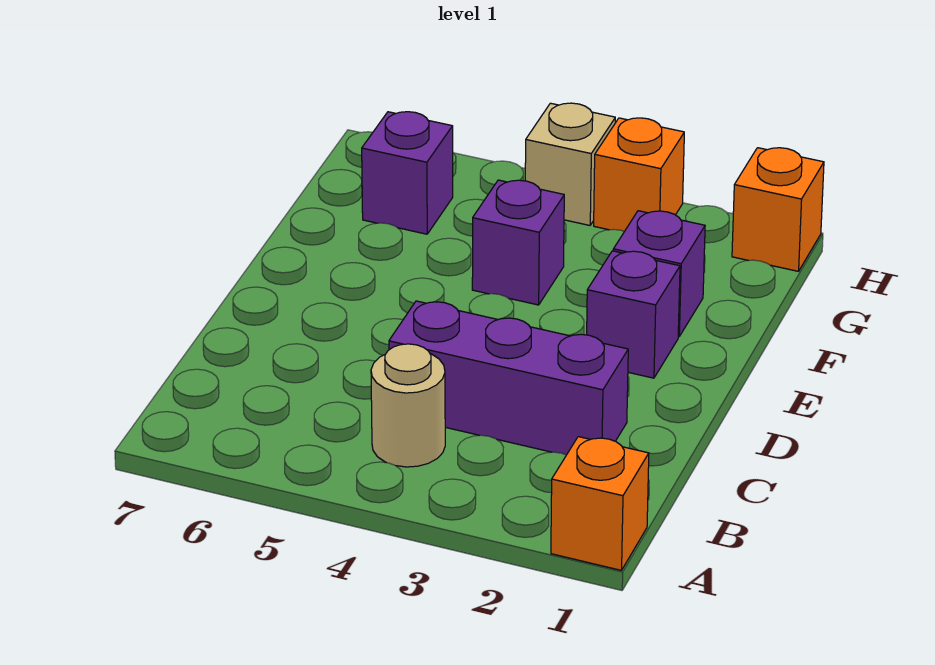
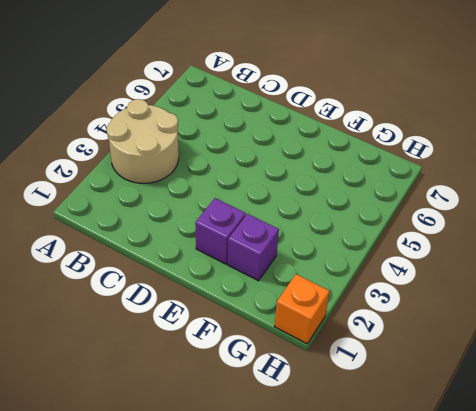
tan 2x2 round brick [106,99,179,183] -> tan 1x1 round brick [371,344,445,467]
none -> orange 1x1 brick [551,437,649,570]
none -> purple 1x3 brick [389,301,628,455]

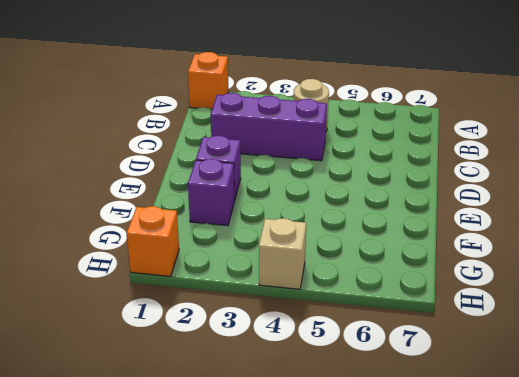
none -> purple 1x1 brick [472,180,564,305]
none -> purple 1x1 brick [362,112,453,234]

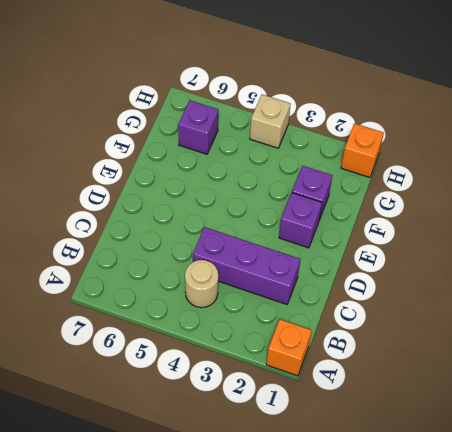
none -> purple 1x1 brick [472,180,564,305]
none -> orange 1x1 brick [594,118,684,231]

